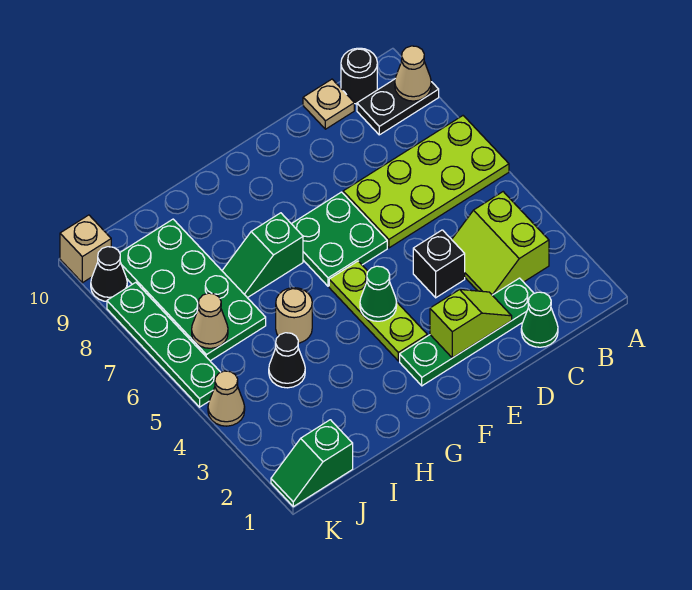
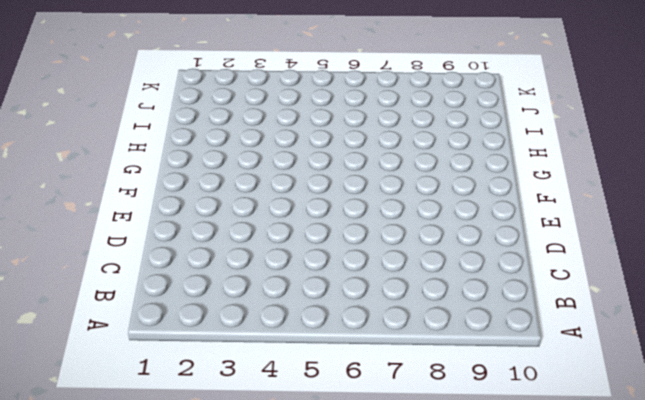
none -> lime 2x4 plate [343,116,509,248]
none -> black 1x2 plate [357,79,439,135]
none -> lime 2x2 slope [452,192,549,295]

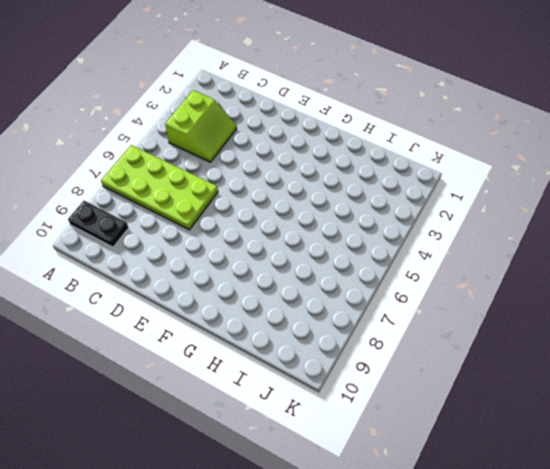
none -> black 1x1 round brick [341,48,377,104]
none -> green 1x1 cone [521,292,558,347]
none -> green 1x4 plate [400,278,534,386]

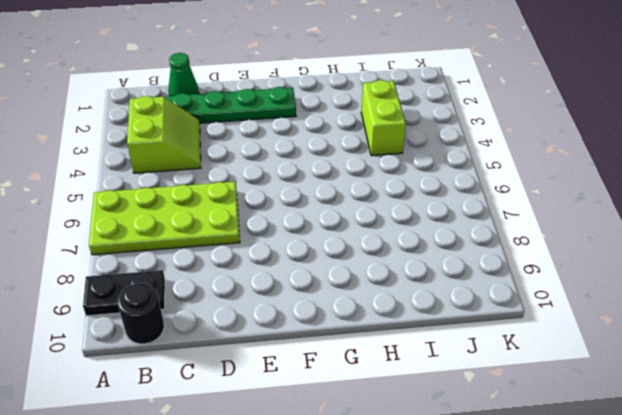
lime 1x2 brick [361,80,406,156] -> black 1x1 cone [269,333,305,388]
none -> tan 1x1 plate [303,79,354,129]
none -> black 1x1 brick [413,230,465,298]
none -> green 2x2 plate [292,192,387,286]

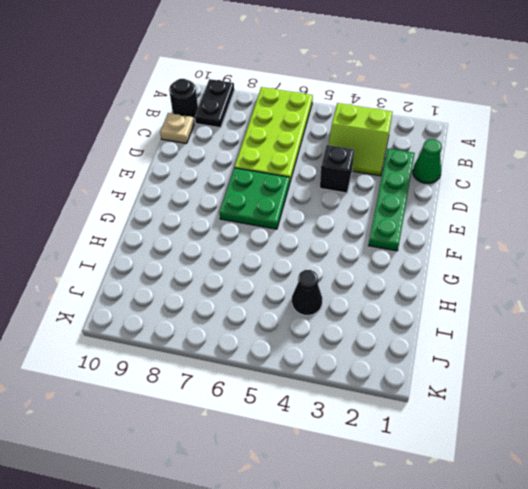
none -> lime 1x3 plate [329,261,427,361]
none -> green 1x2 slope [222,213,303,298]
none -> tan 1x1 round brick [276,288,312,343]

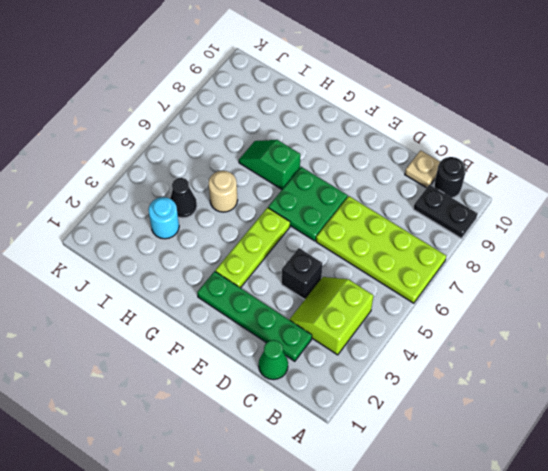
cyan 1x1 round brick [148,197,179,239] -> none
none -> green 2x4 plate [120,219,266,361]
none -> green 1x2 slope [271,420,353,507]
none -> tan 1x1 cone [208,371,245,426]

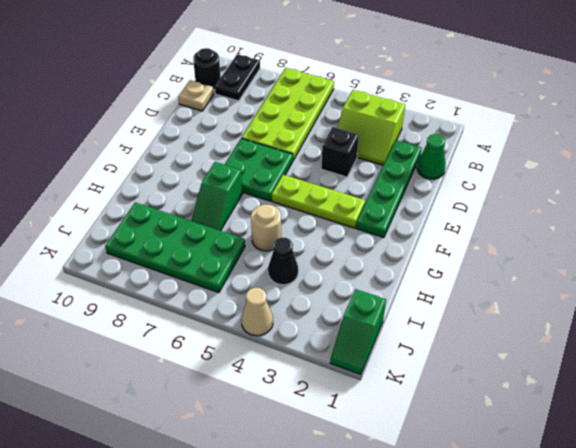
none -> green 1x4 plate [107,282,221,407]
none -> black 1x1 cone [91,247,127,301]
none -> tan 1x1 brick [60,215,111,283]

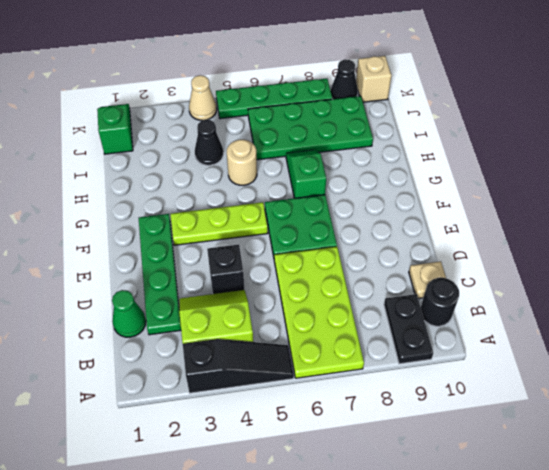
black 1x3 slope [183,339,294,393] -> none
none -> tan 1x1 cone [395,46,431,101]
none -> lime 1x2 slope [430,289,512,358]
none -> green 1x1 cone [360,266,397,321]

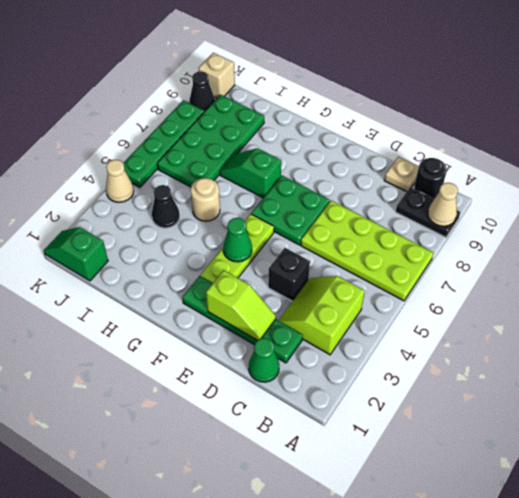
none -> tan 1x1 cone [192,293,228,348]

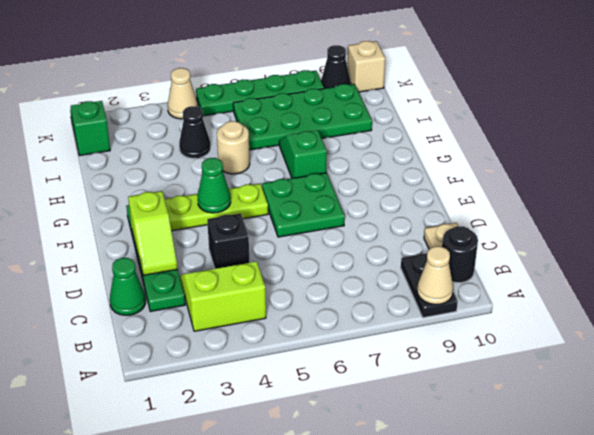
none -> lime 2x4 plate [343,116,509,248]
none -> tan 1x1 cone [192,293,228,348]

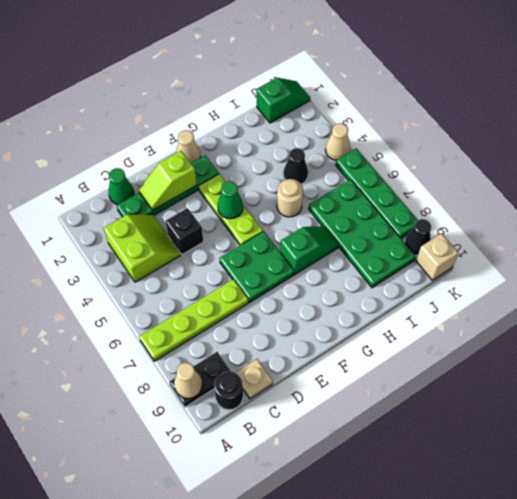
lime 1x4 plate [139,279,248,361] -> lime 2x4 plate [343,116,509,248]
tan 1x1 cone [176,130,201,163] -> tan 1x1 cone moved to [192,293,228,348]

